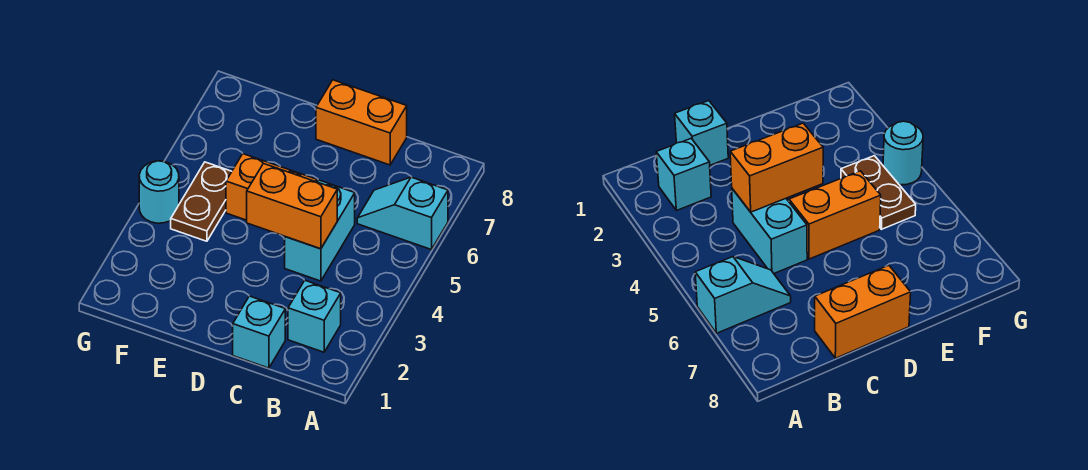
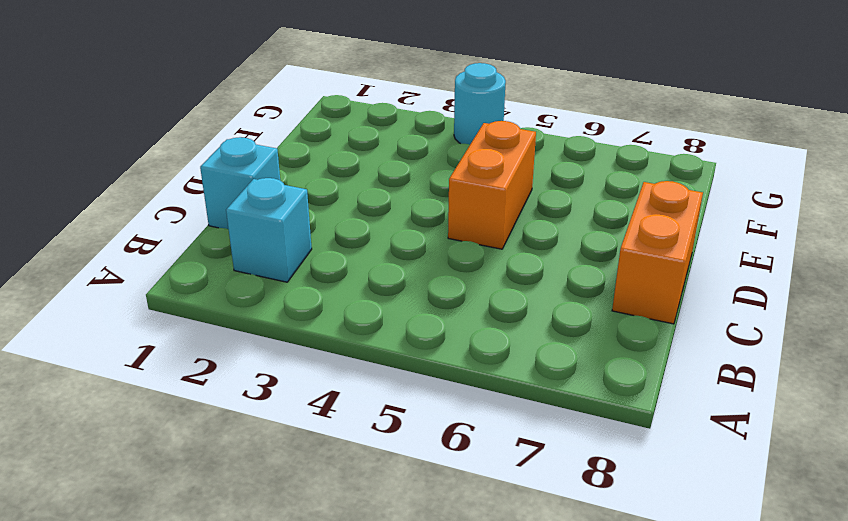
none -> cyan 1x2 slope [357,177,448,250]
none -> cyan 1x2 brick [285,180,355,281]

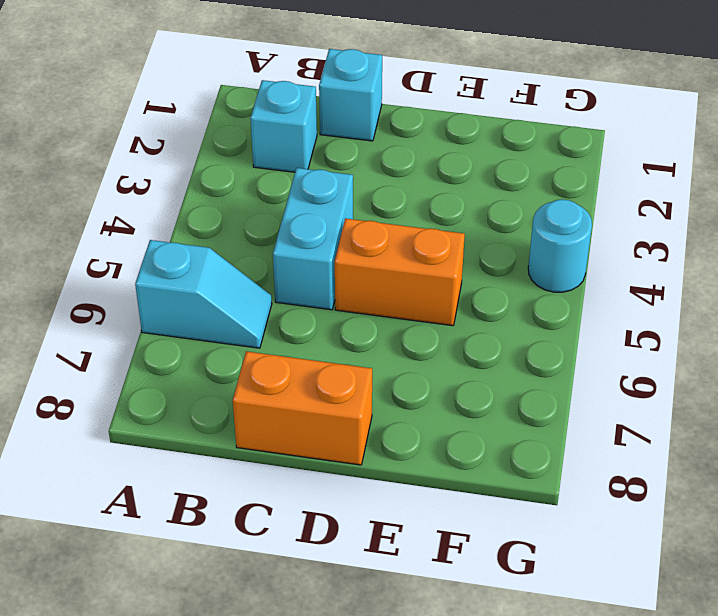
none -> brown 1x2 plate [171,162,232,241]
none -> orange 1x2 brick [247,163,337,249]

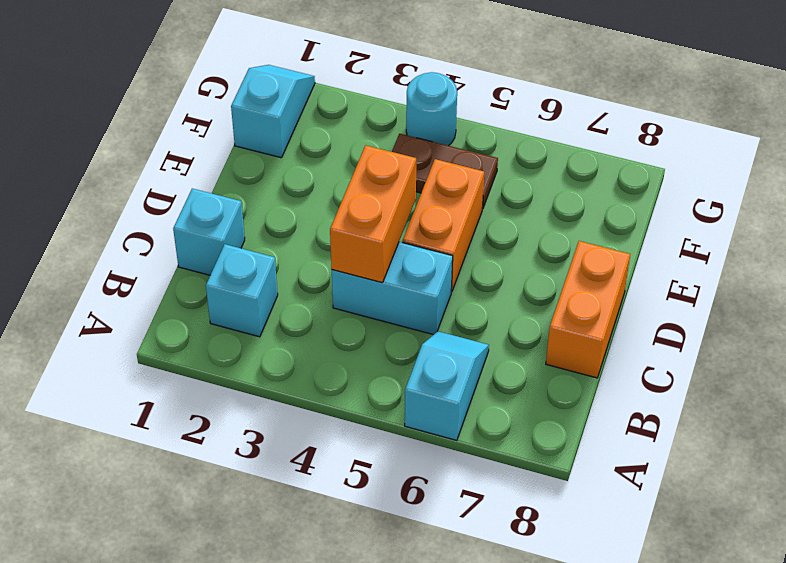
cyan 1x2 slope [231,65,315,158] -> none

